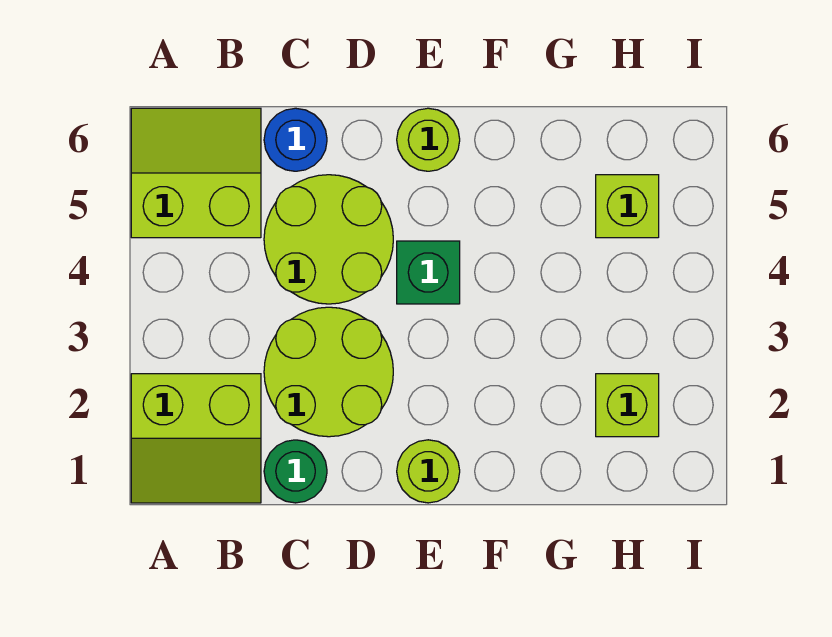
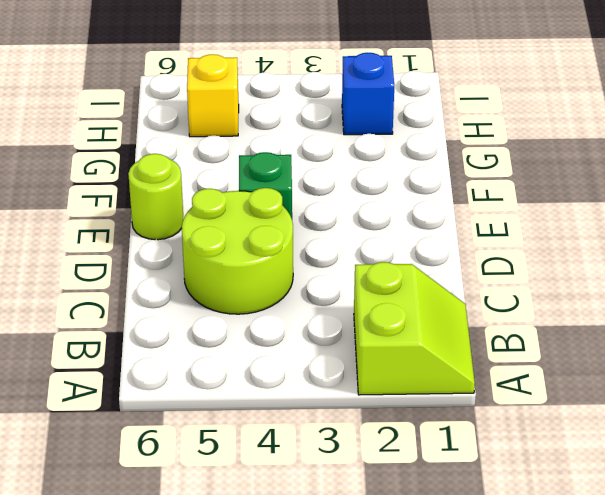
blue 1x1 brick [342,53,394,135] -> lime 1x1 brick [596,374,659,437]
yellow 1x1 brick [187,54,239,137] -> lime 1x1 brick [596,175,659,238]
none -> lime 2x2 slope [131,108,261,238]
none -> green 1x1 round brick [264,440,327,503]

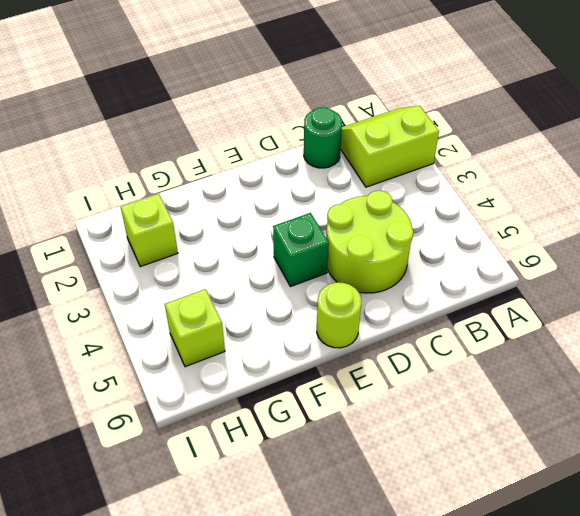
none -> lime 2x2 slope [131,108,261,238]
none -> lime 2x2 round brick [264,307,393,437]

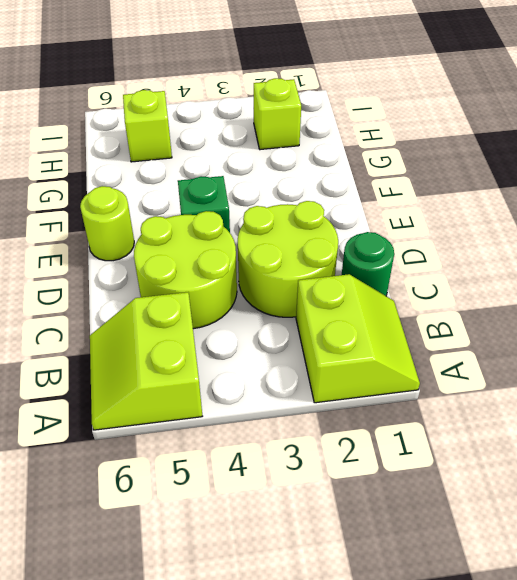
none -> blue 1x1 round brick [264,108,327,171]
none -> lime 1x1 round brick [397,440,460,503]

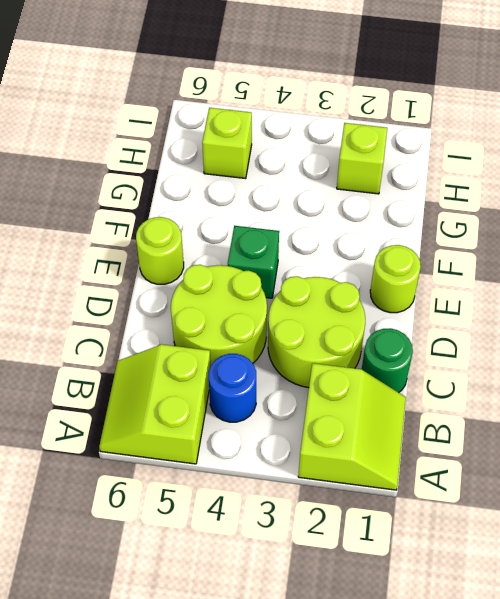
blue 1x1 round brick [209,354,256,422] -> blue 1x1 round brick moved to [264,108,327,171]

